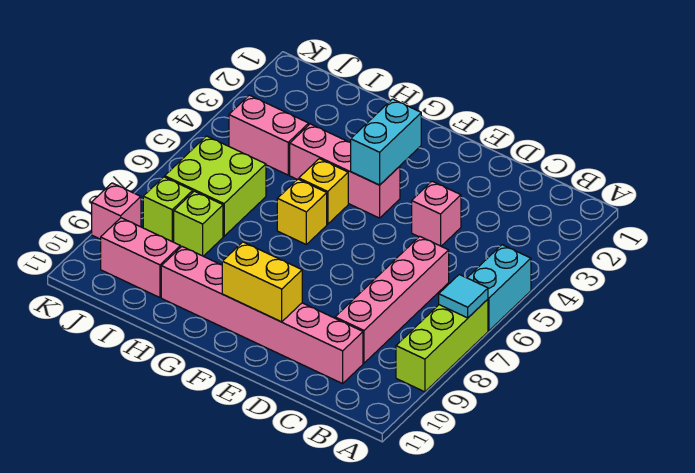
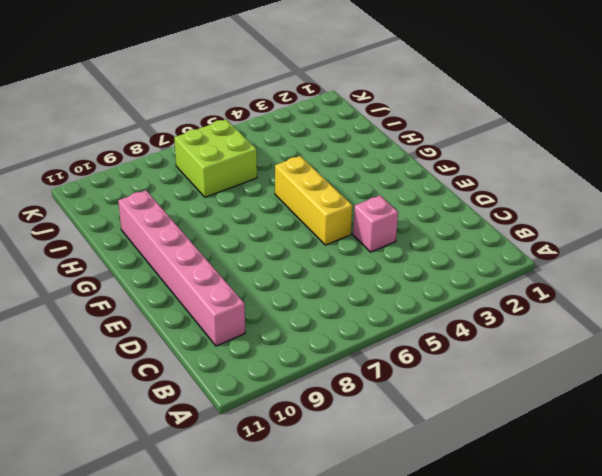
yellow 1x3 brick [275,156,352,245] -> yellow 1x1 brick [299,159,348,224]
none -> cyan 1x2 brick [467,245,531,330]
none -> lime 1x3 brick [396,299,488,392]
none -> pink 1x4 brick [335,236,449,363]

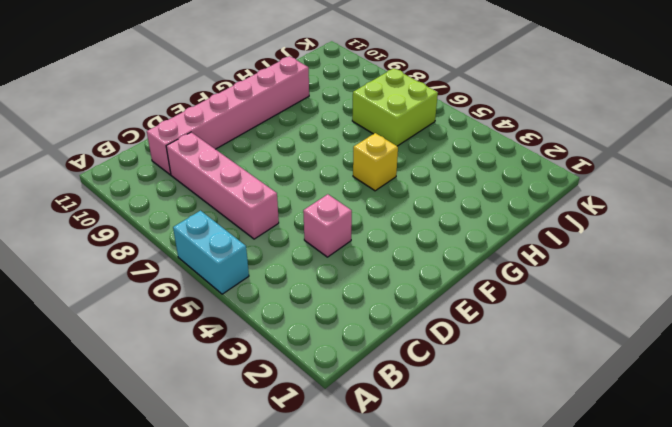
none -> lime 1x3 brick [396,299,488,392]
none -> pink 1x3 brick [290,124,400,218]
none -> yellow 1x1 brick [277,179,327,244]

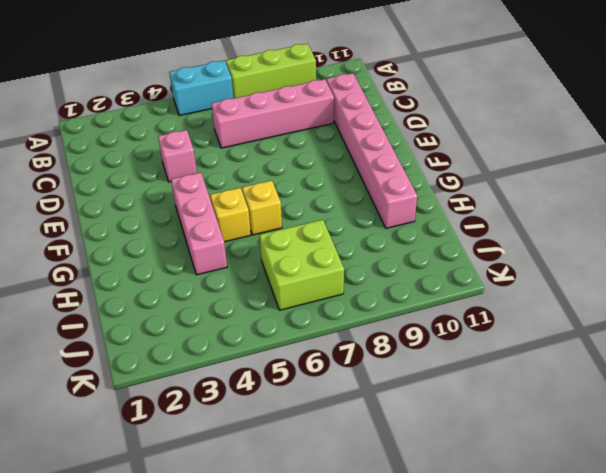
none -> pink 1x2 brick [229,95,309,175]
none -> lime 1x1 brick [174,191,223,256]
none -> pink 1x2 brick [101,218,180,298]

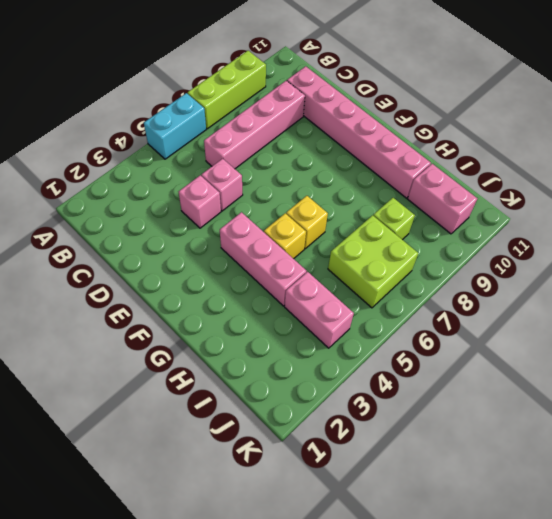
pink 1x1 brick [202,159,243,211] -> pink 1x1 brick moved to [92,183,141,239]
none -> lime 1x1 brick [143,177,193,242]
none -> cyan 1x1 tile [439,274,488,318]
none -> yellow 1x2 brick [222,242,302,322]

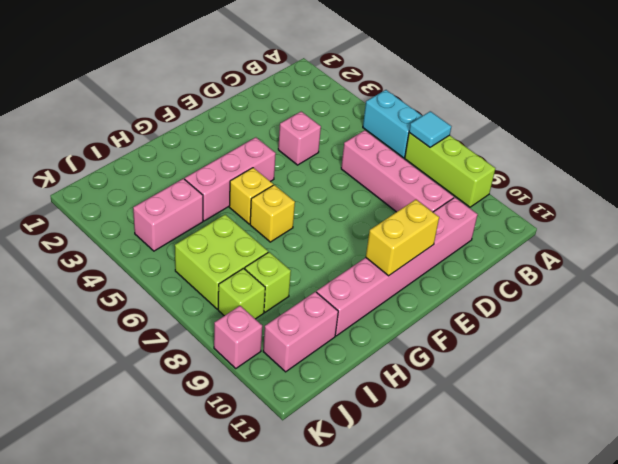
none -> cyan 1x2 brick [351,99,421,185]

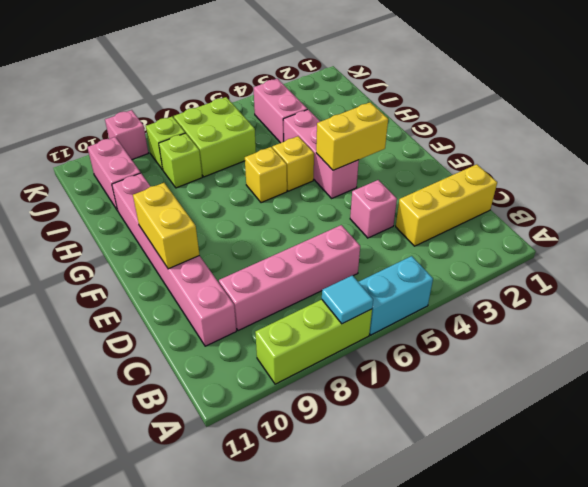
yellow 1x3 brick [396,164,497,246] -> none
yellow 1x2 brick [316,102,388,170] -> cyan 1x2 brick [351,99,421,185]

